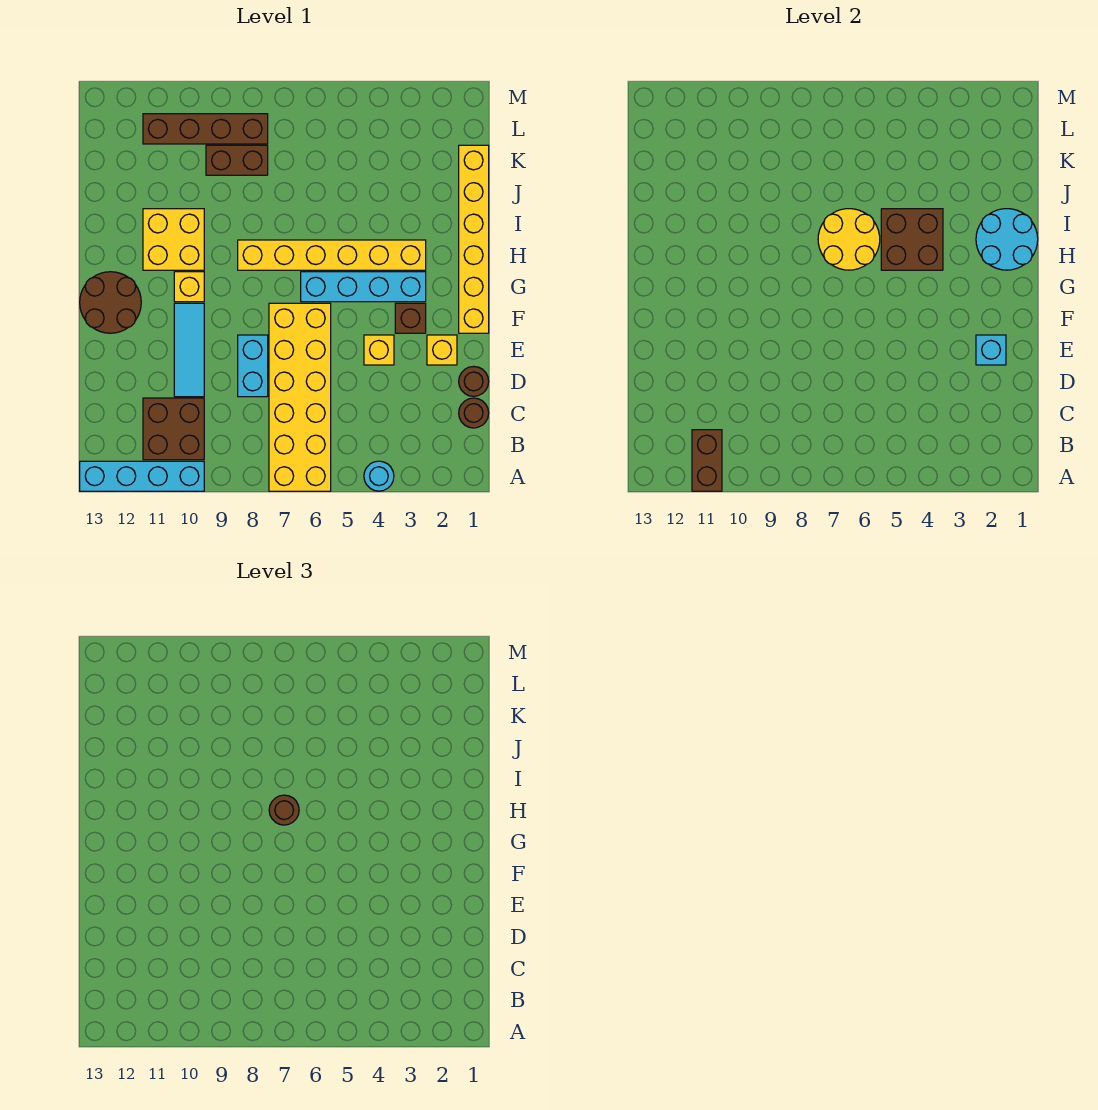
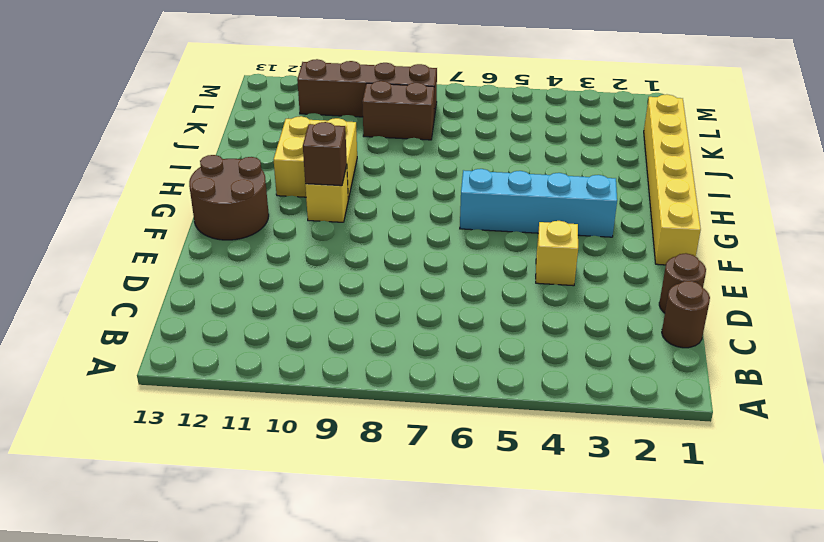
brown 1x1 brick [303,122,347,186] -> brown 1x1 brick moved to [395,303,426,333]
none -> cyan 1x1 round brick [364,461,394,491]
none -> yellow 2x6 brick [269,303,331,491]
none -> cyan 1x4 brick [80,461,204,491]

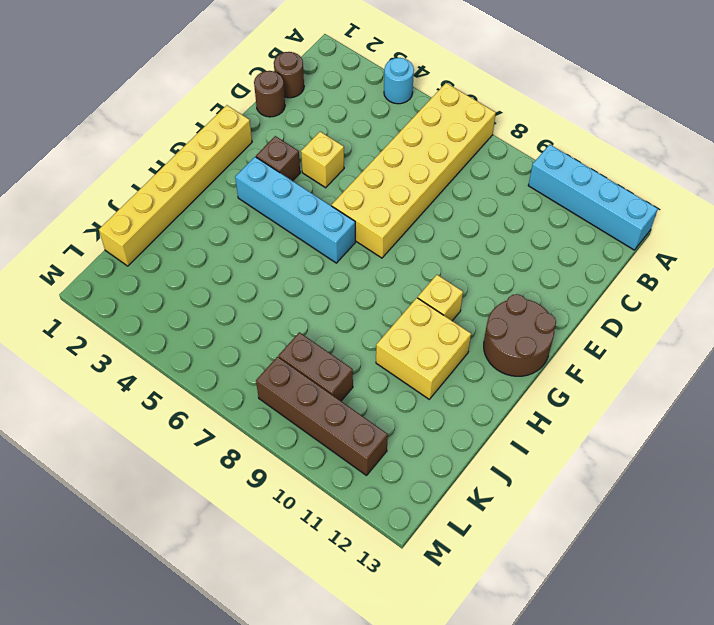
none -> brown 2x2 brick [143,398,204,460]
none -> cyan 1x2 brick [238,335,268,397]
none -> cyan 1x3 tile [174,303,204,397]

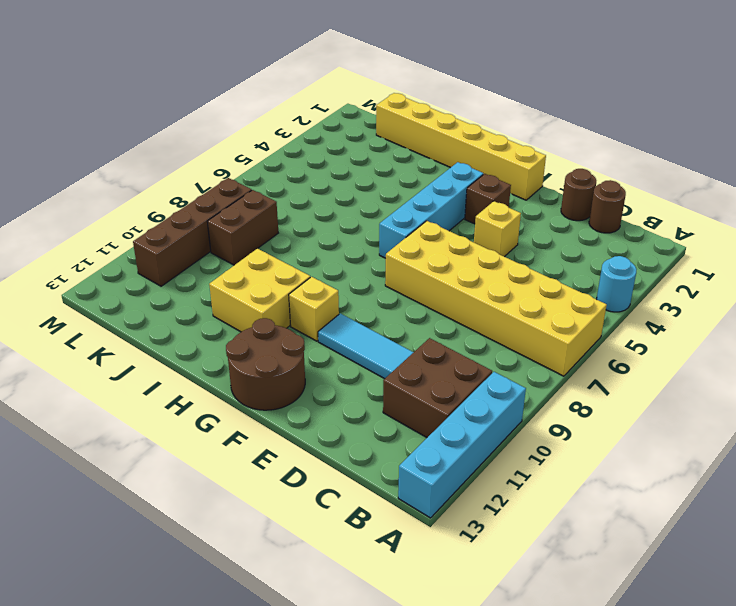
none -> cyan 1x2 brick [238,335,268,397]
none -> yellow 1x1 brick [427,335,457,365]
none -> yellow 1x6 brick [238,240,426,270]

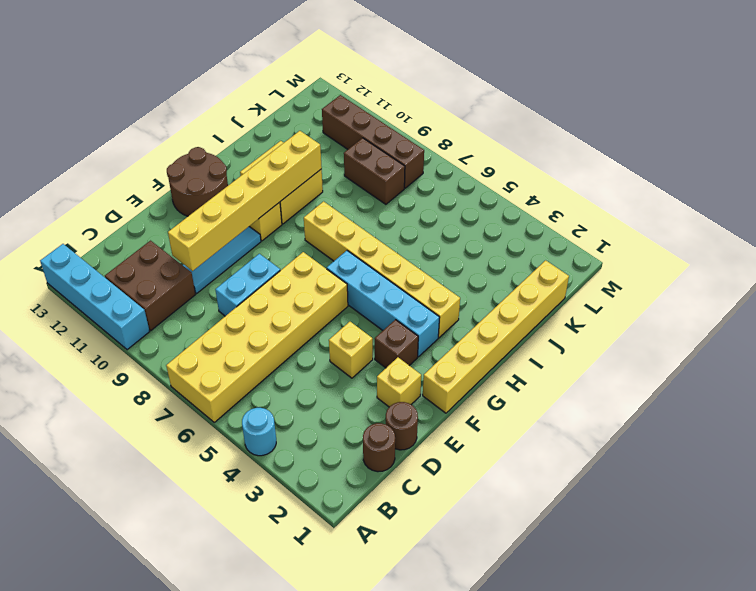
yellow 1x6 brick [168,131,322,271] -> none
none -> brown 1x2 brick [692,430,722,491]
none -> cyan 1x1 brick [976,335,1006,365]
none -> cyan 2x2 round brick [976,209,1038,270]

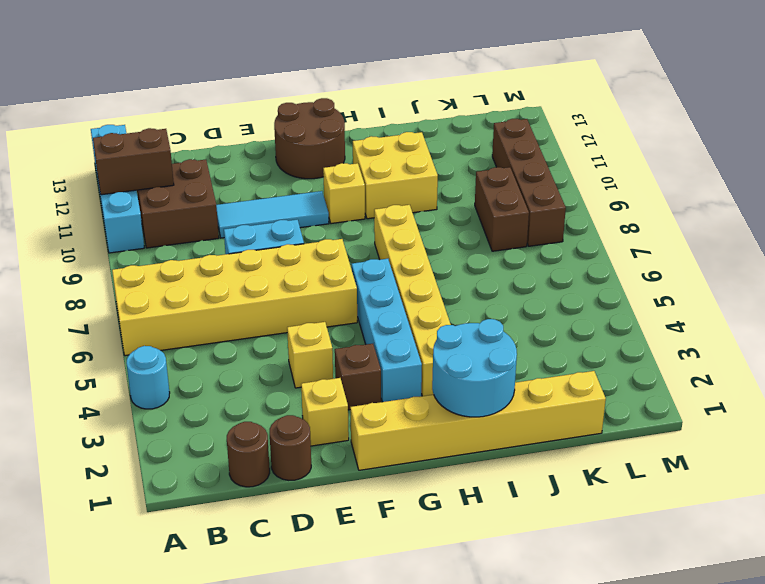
none -> cyan 1x1 brick [976,335,1006,365]
none -> brown 2x2 brick [881,209,943,270]
none -> yellow 2x2 round brick [818,209,880,270]

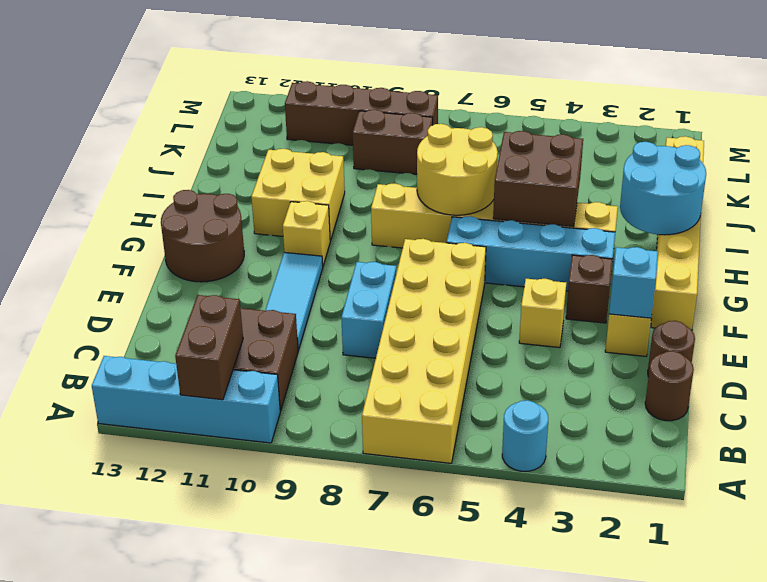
none -> brown 1x1 round brick [269,795,299,825]

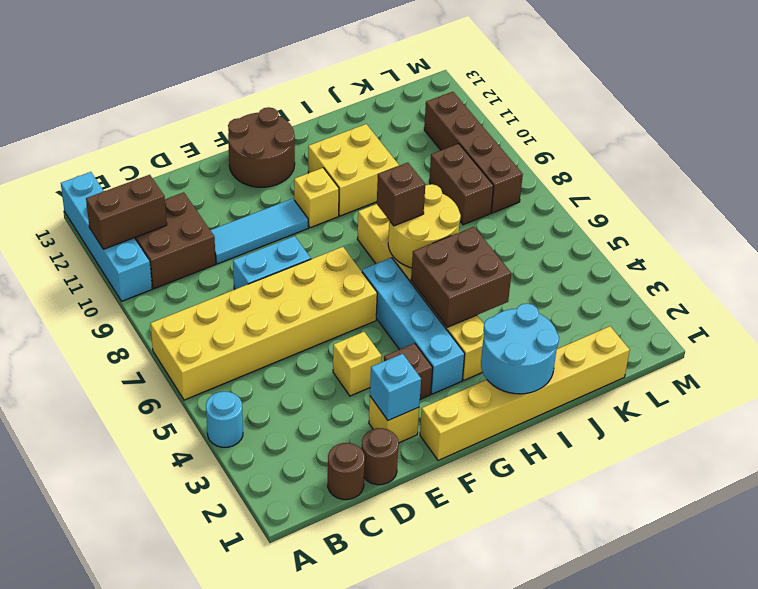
brown 1x1 brick [377,163,425,226] -> brown 1x1 round brick [269,795,299,825]

